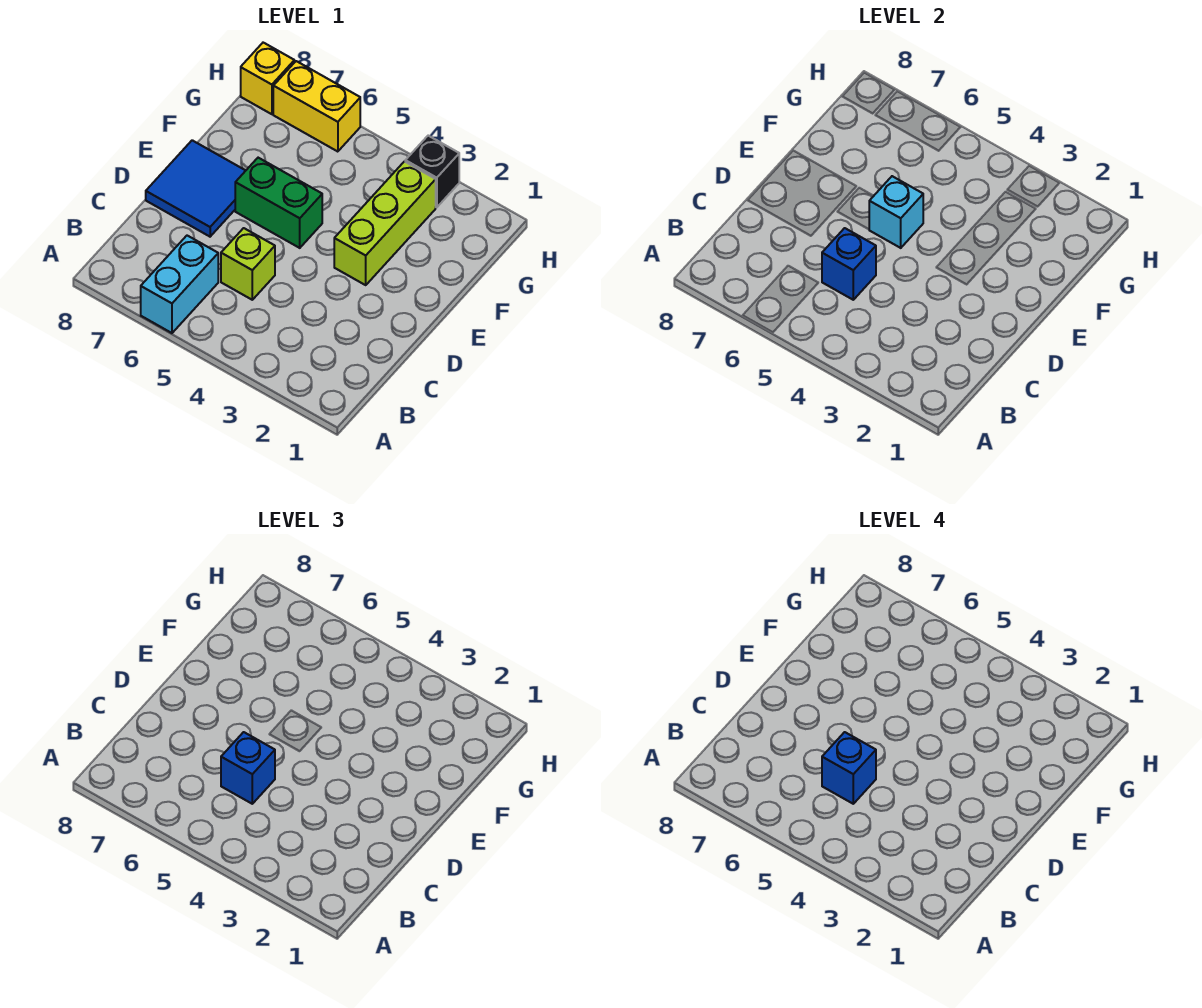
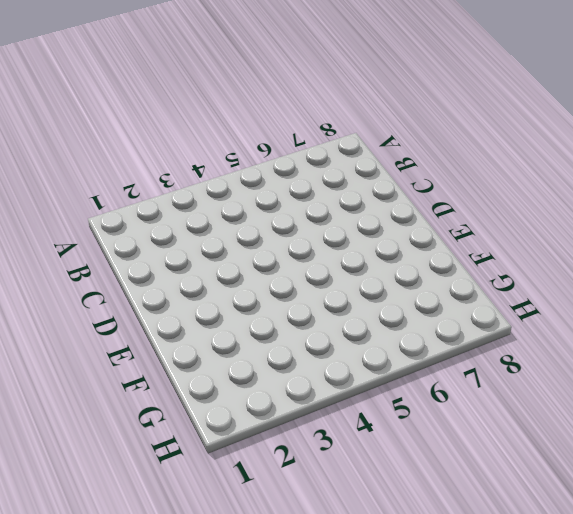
none -> cyan 1x2 brick [141,236,218,333]
none -> lime 1x1 brick [221,228,275,300]
none -> blue 2x2 tile [146,140,246,237]

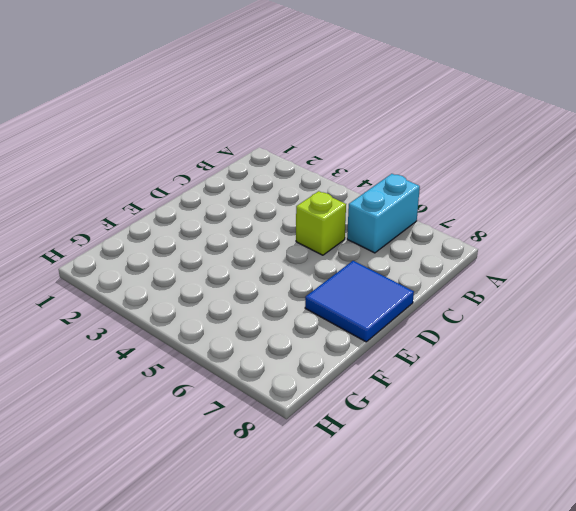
none -> lime 1x3 brick [334,162,436,285]
none -> green 1x2 brick [235,158,322,248]
none -> black 1x1 brick [405,136,459,207]

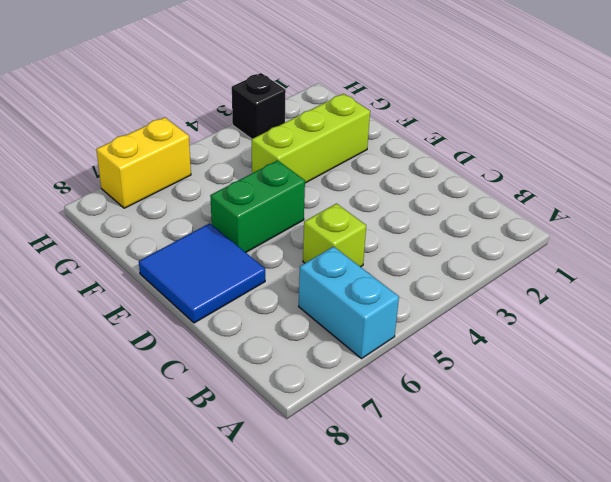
lime 1x3 brick [252,94,370,183] -> lime 1x3 brick turned to [334,162,436,285]
none -> yellow 1x1 brick [241,43,294,114]
none -> blue 1x1 brick [822,228,876,300]
none -> cyan 1x1 brick [869,176,923,248]

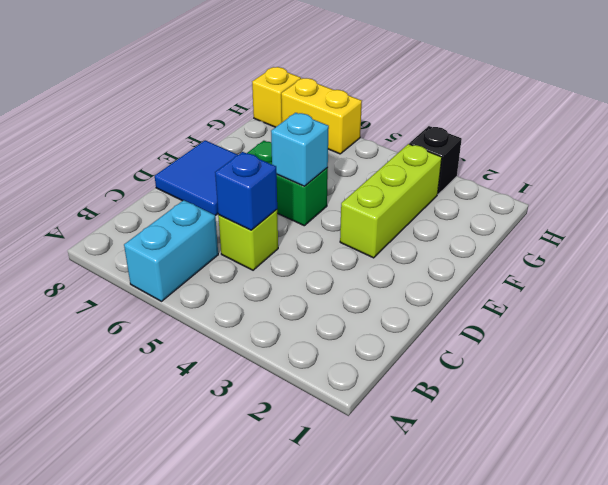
none -> blue 1x1 brick [221,732,275,804]
none -> blue 1x1 brick [822,732,876,804]

